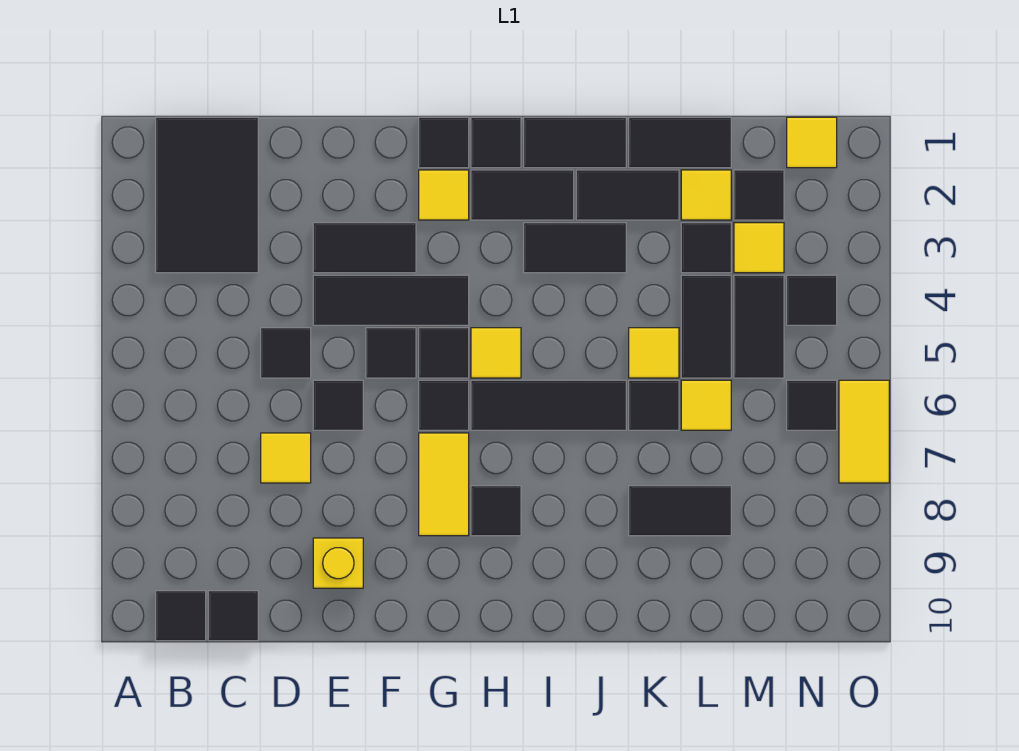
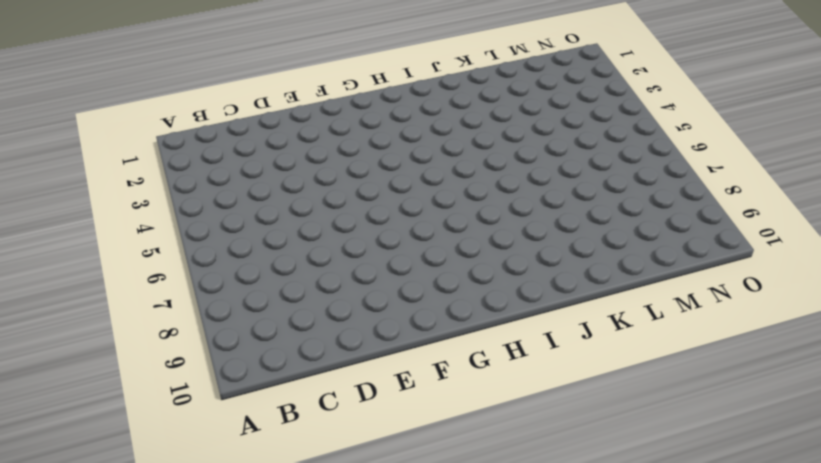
none -> black 2x3 tile [156,117,258,273]
none -> black 1x1 tile [156,591,206,641]
none -> black 1x1 tile [208,591,258,641]
none -> black 1x1 tile [261,328,311,378]

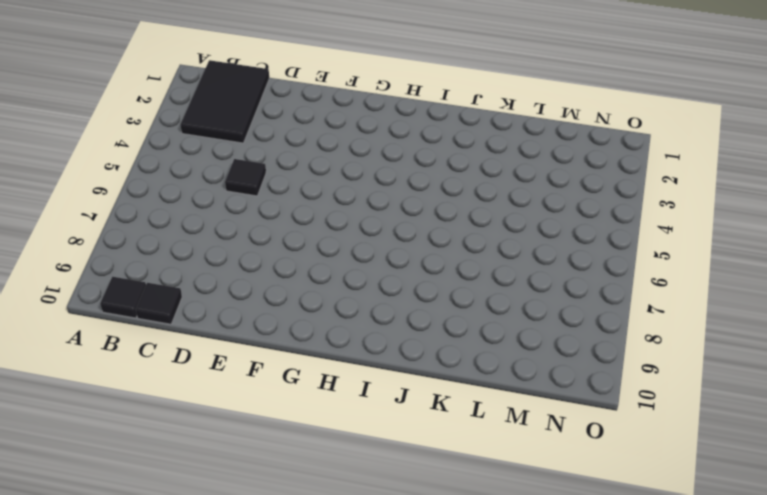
none -> yellow 1x1 tile [261,433,311,483]
none -> black 1x2 tile [313,223,416,273]
none -> black 1x3 tile [313,275,469,325]
none -> black 1x1 tile [313,380,363,430]

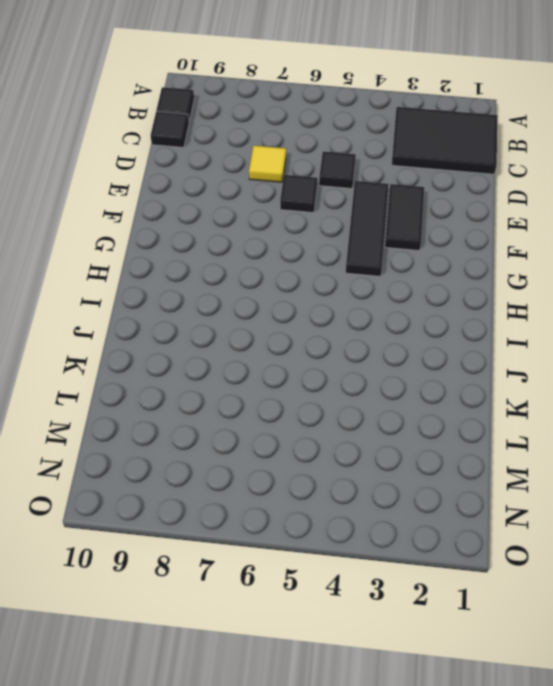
none -> yellow 1x1 brick [313,538,363,588]
none -> black 1x1 tile [366,328,416,378]
none -> black 1x1 tile [419,117,469,168]
none -> yellow 1x1 tile [419,170,469,220]

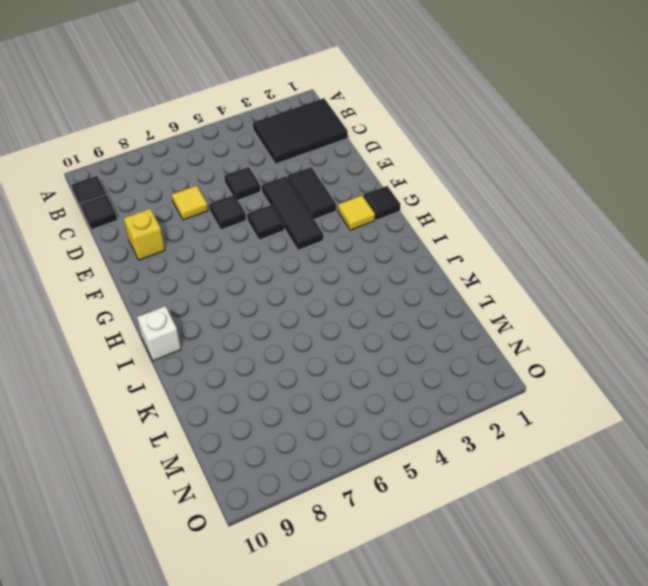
white 1x1 brick [137,306,181,361] -> none
none -> black 1x1 tile [419,328,469,378]
none -> black 1x1 tile [419,380,469,430]
none -> yellow 1x2 tile [419,433,469,536]
none -> black 1x1 tile [471,117,521,168]

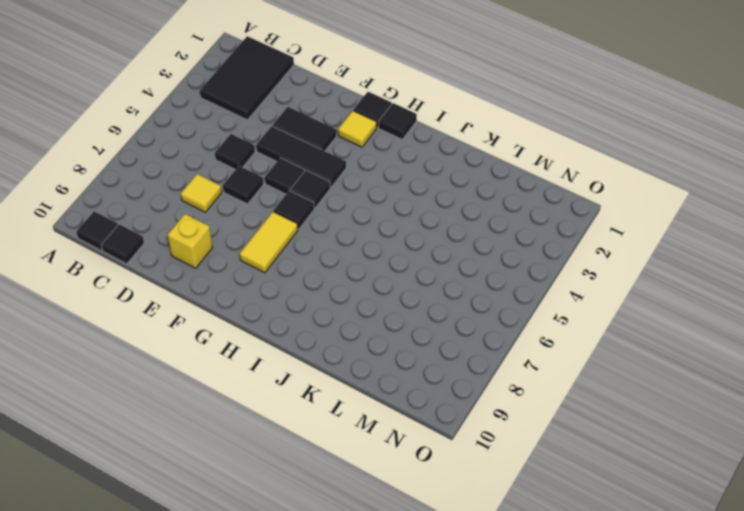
none -> black 1x2 tile [471,170,574,220]
none -> yellow 1x1 tile [471,328,521,378]
none -> black 1x3 tile [471,380,626,430]
none -> black 1x1 tile [471,486,521,536]

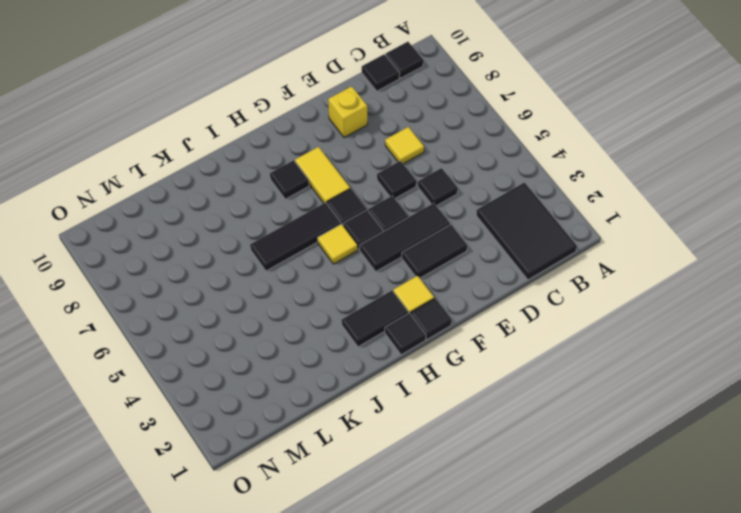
none -> black 1x2 tile [524,117,626,168]
none -> black 1x2 tile [524,223,626,273]
none -> black 1x2 tile [576,170,679,220]
none -> black 1x2 tile [629,117,731,168]

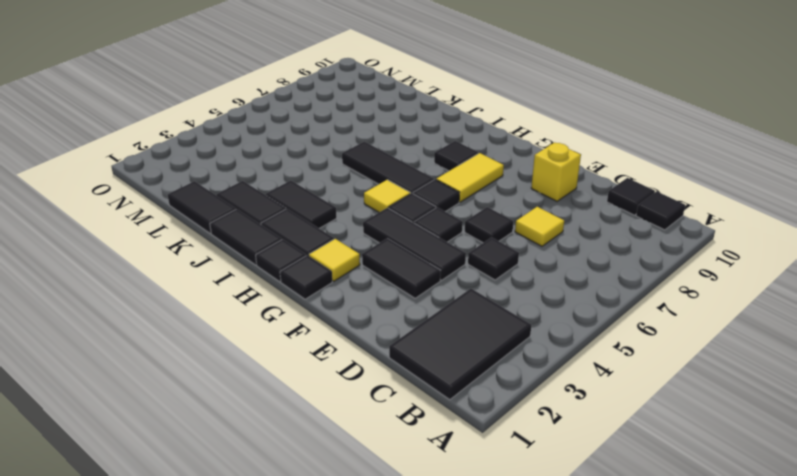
none -> yellow 1x1 tile [629,328,679,378]
none -> black 1x1 tile [629,380,679,430]
none -> black 1x2 tile [629,486,731,536]
none -> yellow 1x1 tile [681,170,731,220]

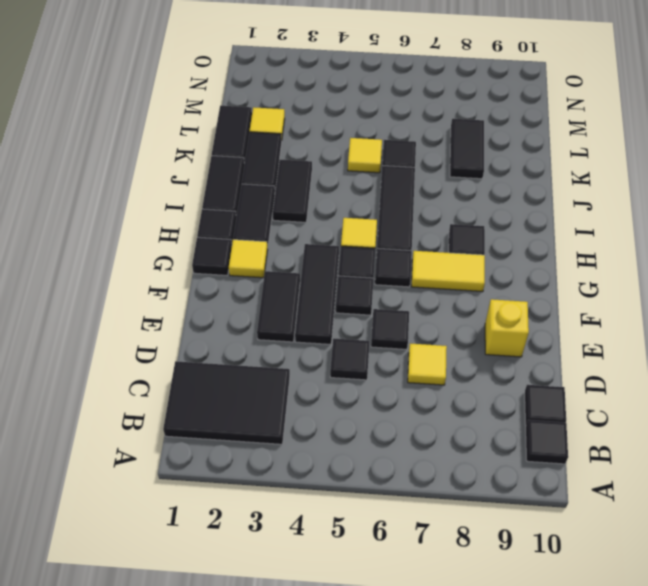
none -> black 1x1 tile [681,223,731,273]
none -> black 1x2 tile [681,275,731,378]
none -> yellow 1x1 tile [681,380,731,430]
none -> black 1x1 tile [734,170,784,220]

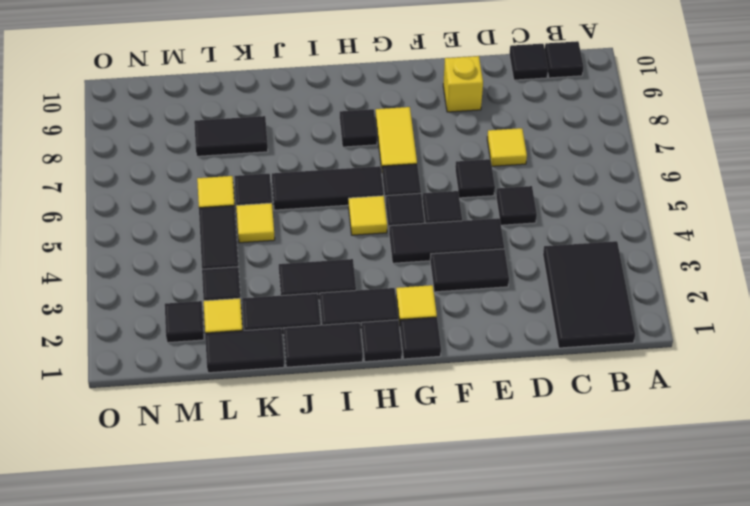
none -> yellow 1x1 tile [734,223,784,273]
none -> black 1x2 tile [734,275,784,378]
none -> yellow 1x1 tile [787,117,837,168]
none -> black 1x1 tile [787,275,837,325]

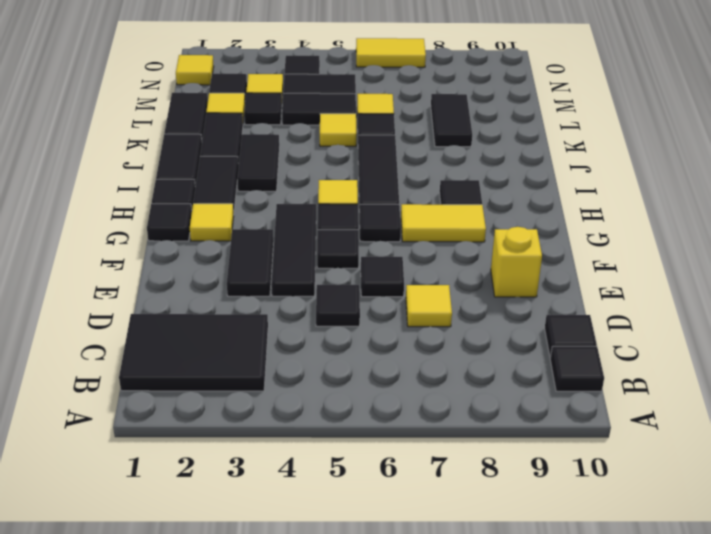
none -> black 1x1 tile [787,380,837,430]

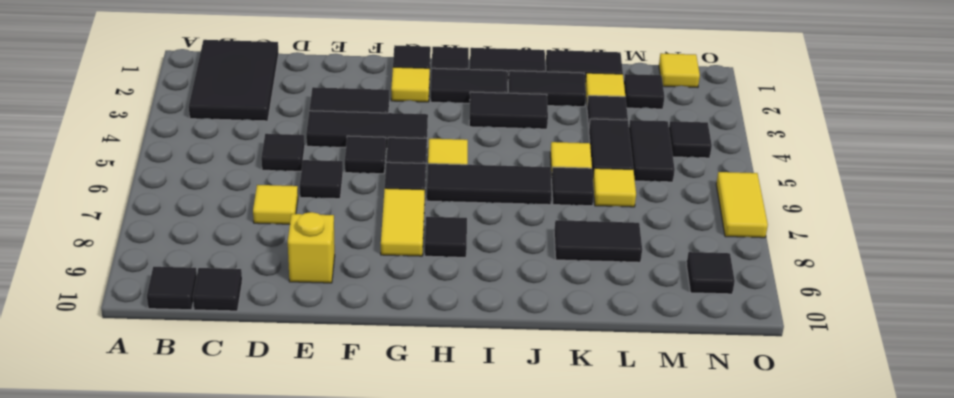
black 1x1 tile [687,252,735,294] -> black 1x1 tile moved to [787,380,837,430]
none -> yellow 1x1 tile [734,223,784,273]

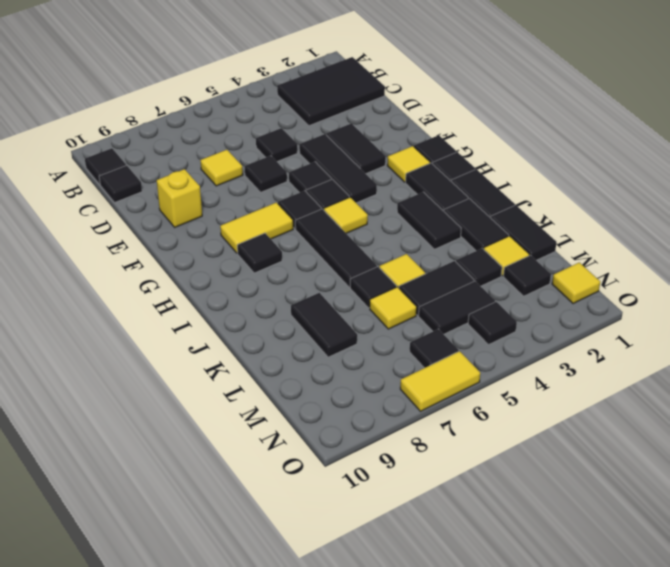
none -> yellow 1x1 tile [734,223,784,273]

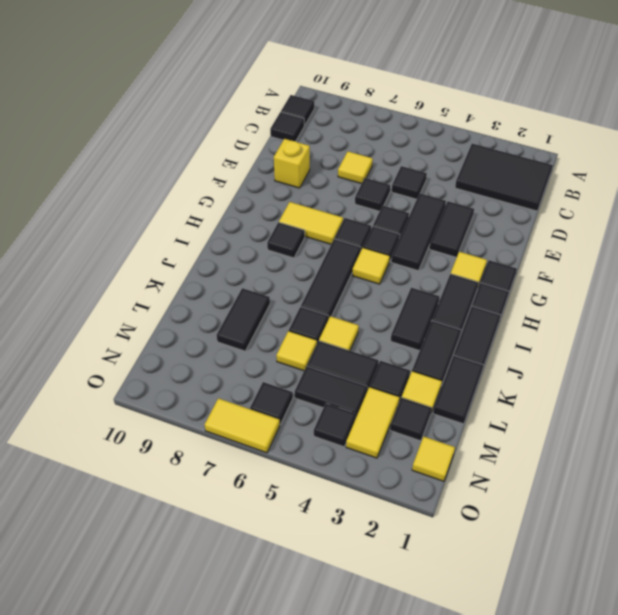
yellow 1x2 tile [346,387,400,458] -> yellow 1x1 tile [734,223,784,273]

